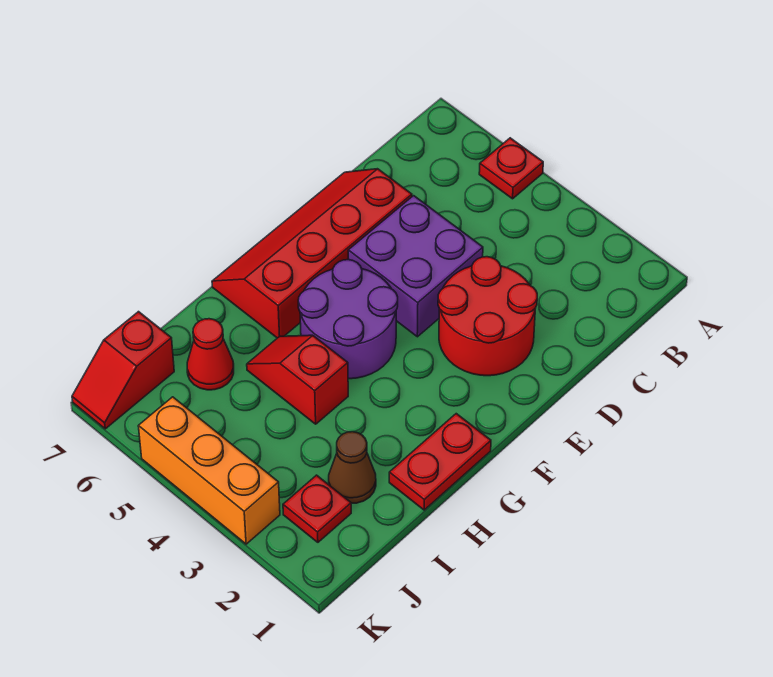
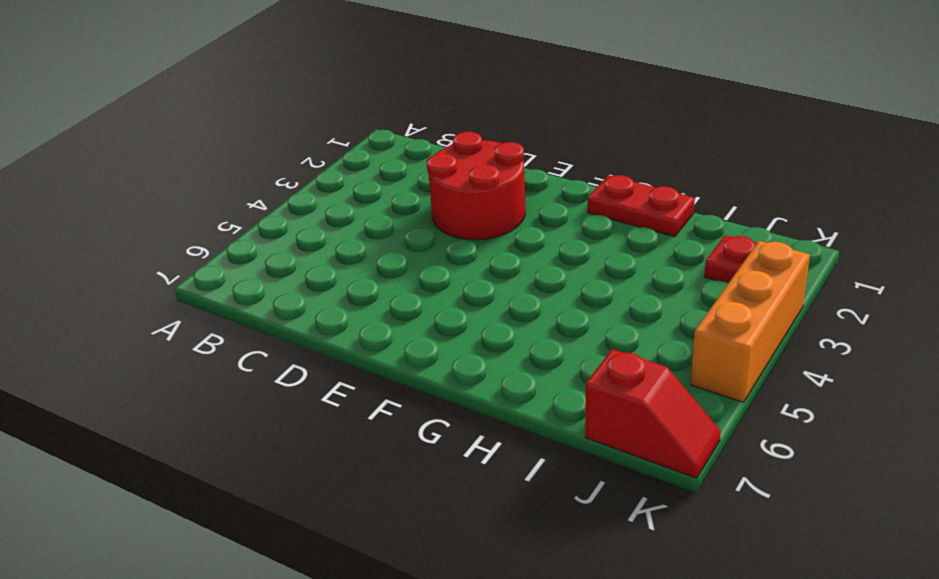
none -> red 1x1 plate [479,138,543,199]
none -> purple 2x2 brick [348,196,483,337]
none -> red 2x4 slope [212,169,412,338]

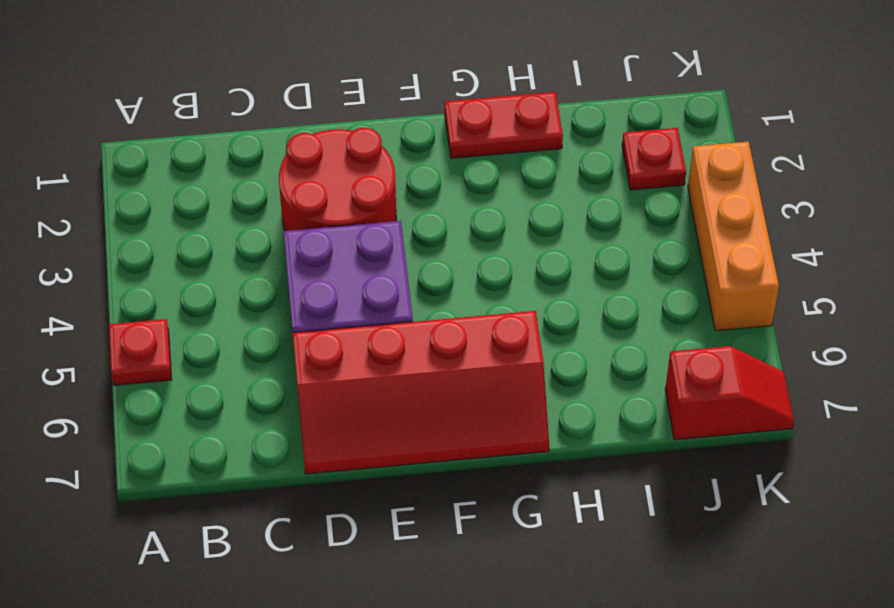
none -> purple 2x2 round brick [298,260,398,379]
none -> red 1x2 slope [247,335,348,424]
none -> brown 1x1 cone [329,432,376,503]

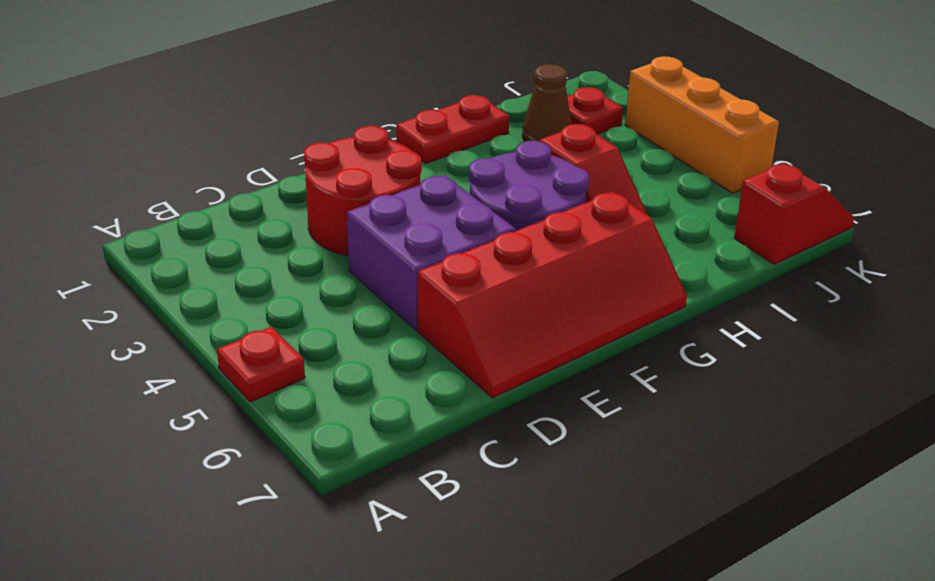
none -> red 1x1 cone [187,319,234,390]

